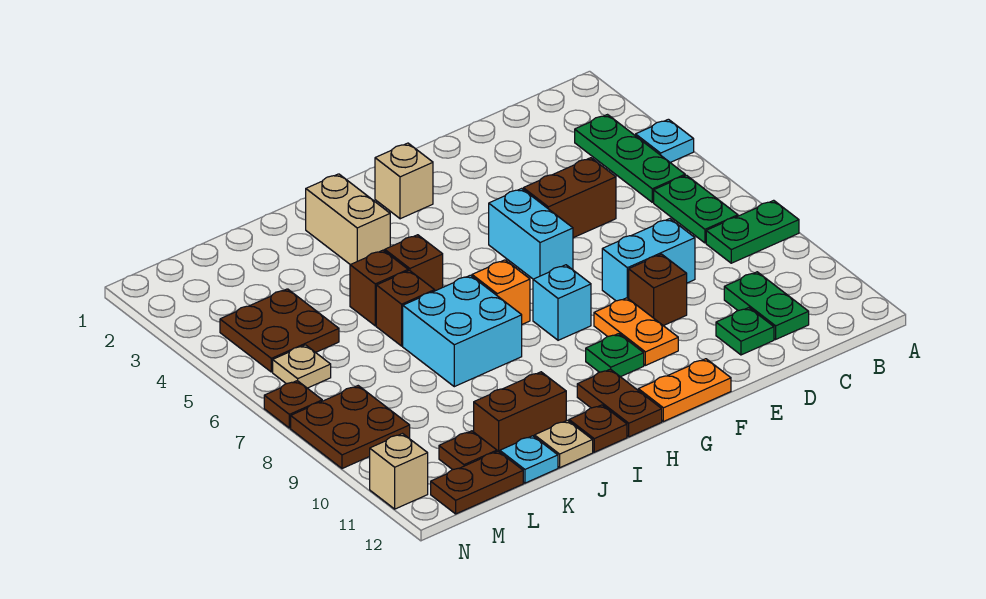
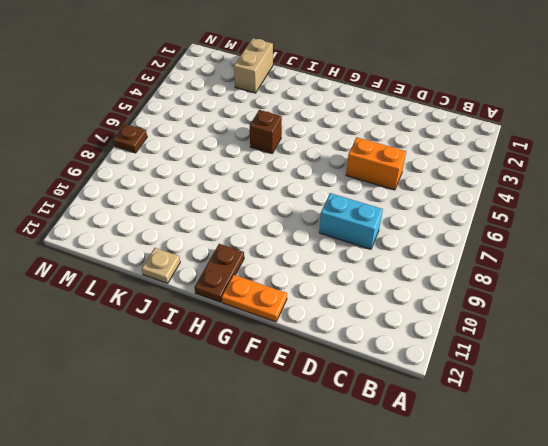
orange 1x2 brick [346,137,406,190] -> brown 1x2 brick [523,158,616,238]
tan 1x2 brick [234,38,273,93] -> tan 1x2 brick moved to [306,174,390,265]
none -> cyan 1x1 plate [636,119,694,162]
none -> green 1x2 plate [706,200,799,263]
none -> green 1x3 plate [575,115,685,202]
none -> green 1x2 plate [654,175,738,243]

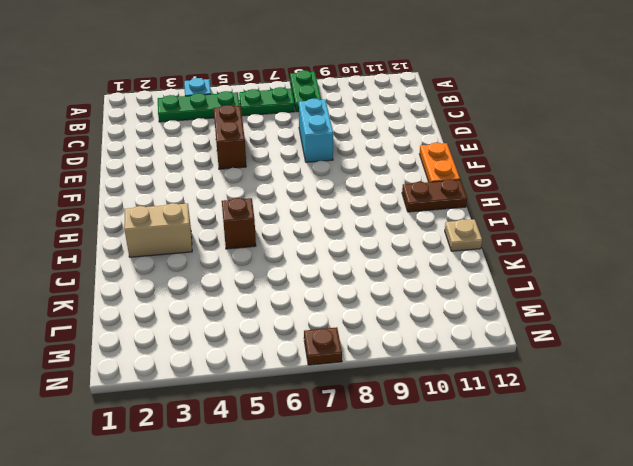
none -> green 1x2 plate [724,272,809,339]
none -> green 1x1 plate [716,308,774,355]
none -> brown 1x1 brick [629,254,687,326]
none -> cyan 1x2 brick [489,189,573,279]

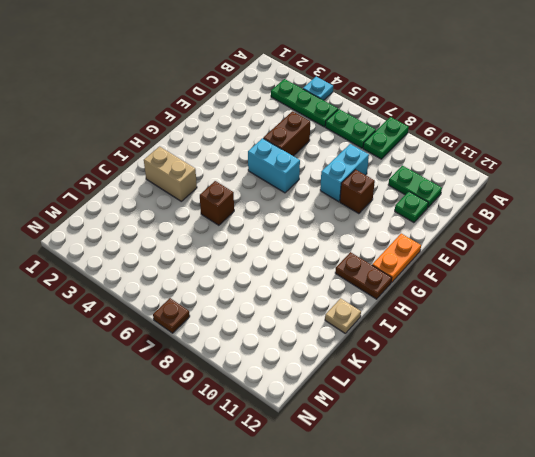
none -> orange 1x2 plate [594,298,678,365]
none -> tan 1x1 brick [375,143,433,219]
none -> cyan 1x1 brick [533,265,591,340]
none -> green 1x1 plate [586,334,644,377]

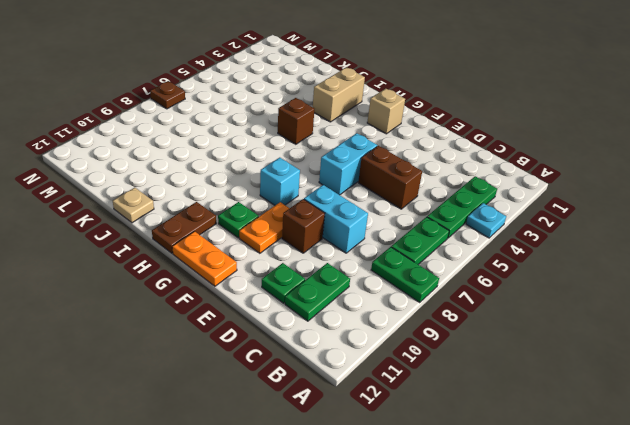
none -> orange 1x1 brick [472,260,530,324]
none -> cyan 2x2 brick [403,275,522,387]
none -> brown 1x1 plate [569,405,627,452]
none -> brown 1x1 brick [350,250,408,326]

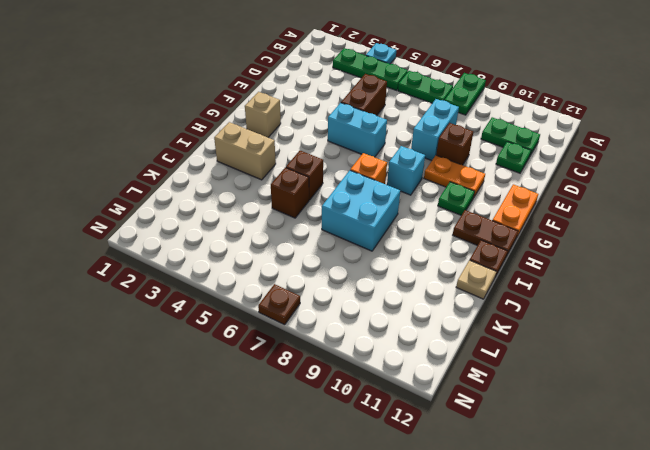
none -> brown 1x1 brick [376,270,435,346]
none -> brown 1x2 brick [474,372,566,452]
none -> cyan 1x1 plate [500,436,558,483]
none -> brown 2x2 plate [220,289,339,372]

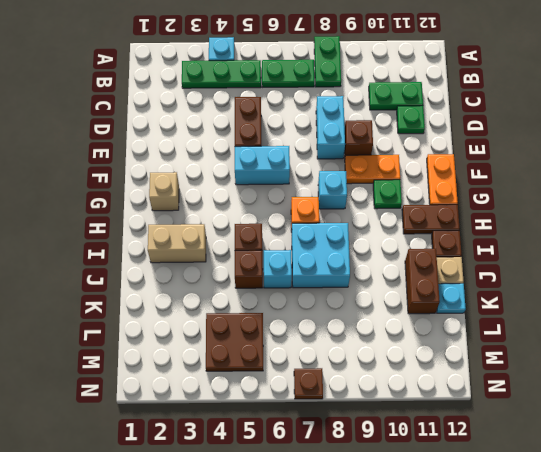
cyan 1x1 brick [264,250,292,288] -> brown 1x1 brick [376,270,435,346]
none -> brown 1x1 plate [439,431,497,470]
none -> brown 1x2 plate [431,451,523,514]
none -> tan 1x1 plate [273,345,331,388]
none -> brown 2x2 plate [291,386,410,469]

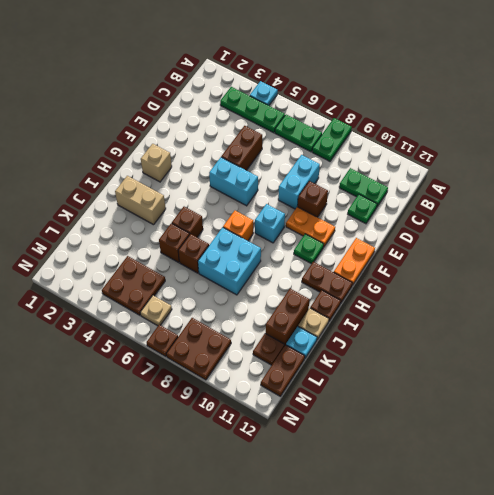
none -> tan 1x1 brick [370,434,428,509]

